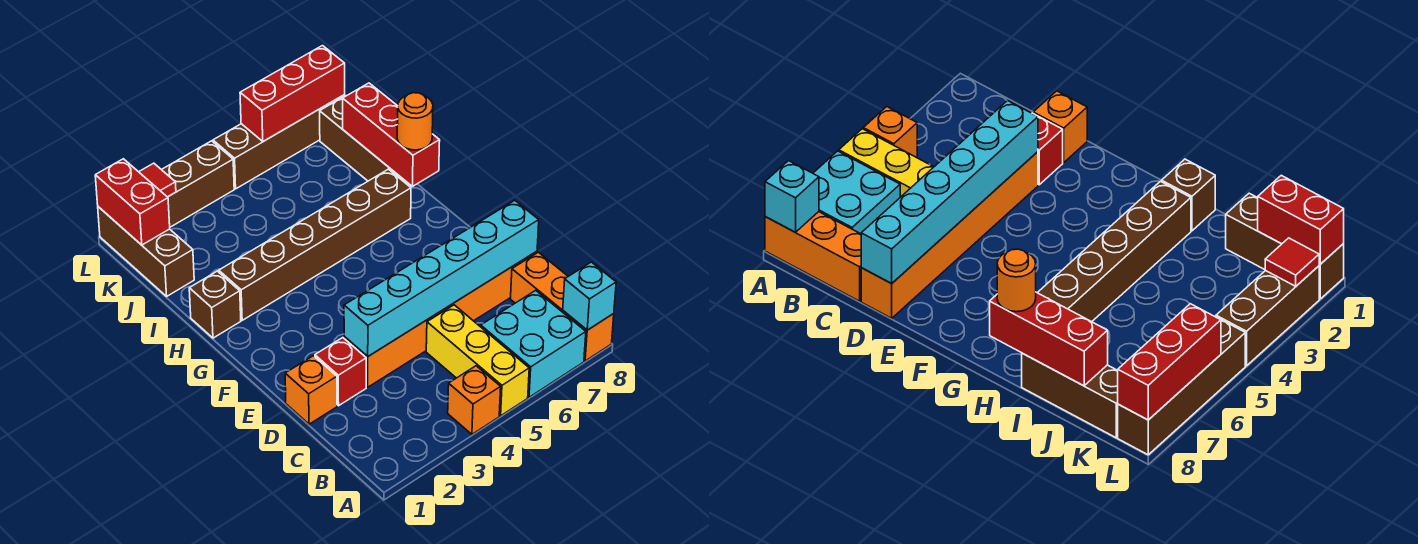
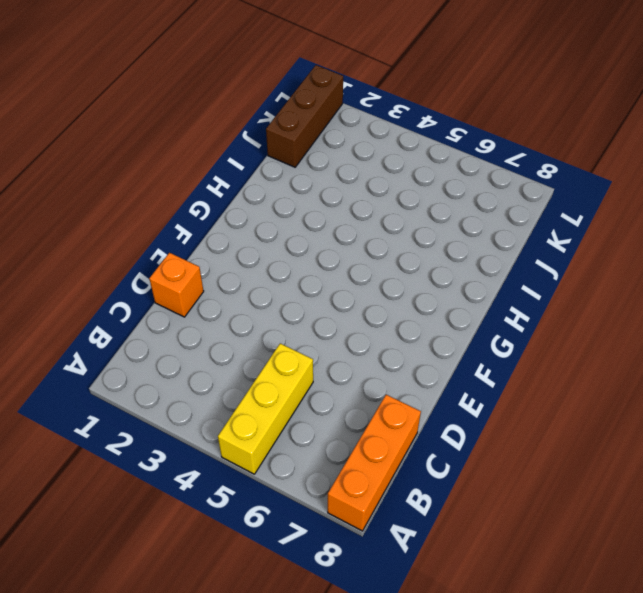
none -> orange 1x1 brick [448,366,501,434]
none -> cyan 2x2 brick [481,290,586,397]
none -> red 1x1 brick [315,338,366,406]

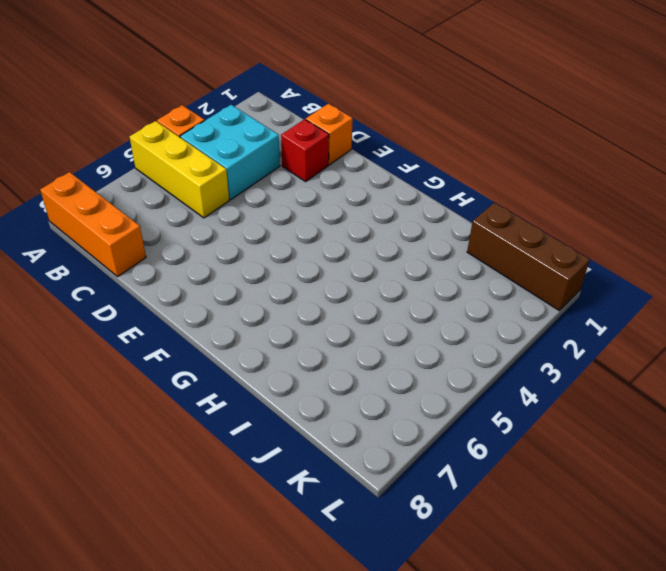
cyan 2x2 brick [180,105,280,200] -> cyan 2x2 brick moved to [481,290,586,397]
none -> orange 1x6 brick [344,251,537,387]
none -> brown 1x1 brick [189,271,241,338]
none -> brown 1x6 brick [219,169,411,320]

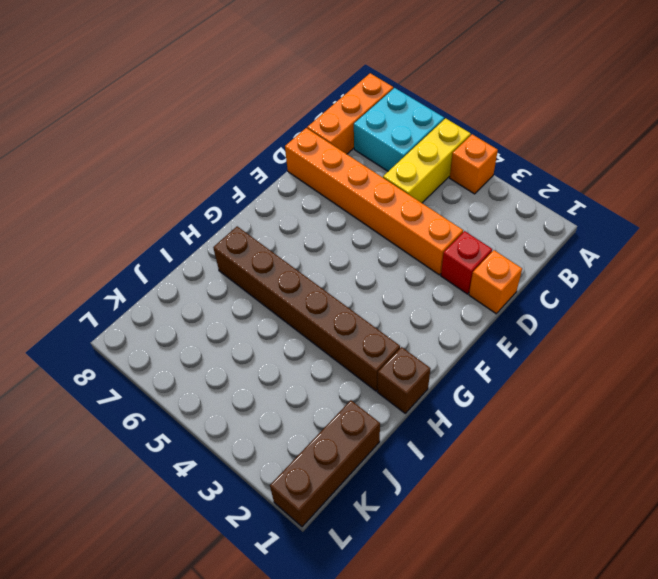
none -> brown 1x3 brick [320,96,410,186]
none -> brown 1x3 brick [162,141,234,227]
none -> brown 1x4 brick [213,95,345,189]

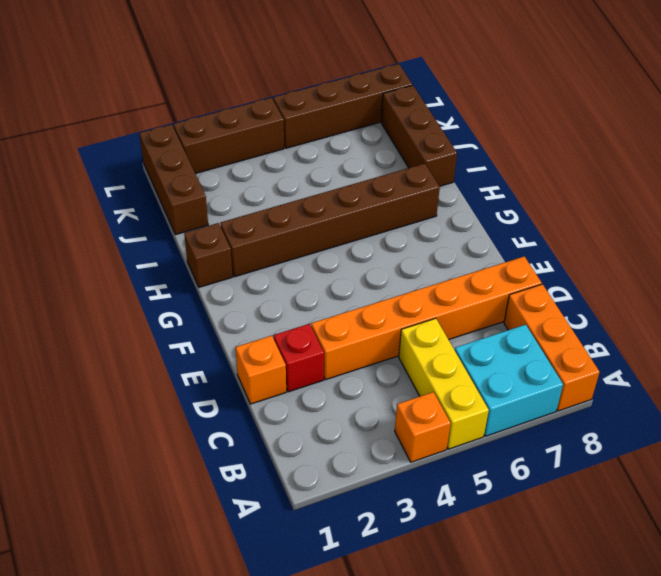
none -> cyan 1x1 brick [563,262,616,330]
none -> cyan 1x6 brick [344,200,539,356]
none -> red 1x3 brick [343,83,440,186]

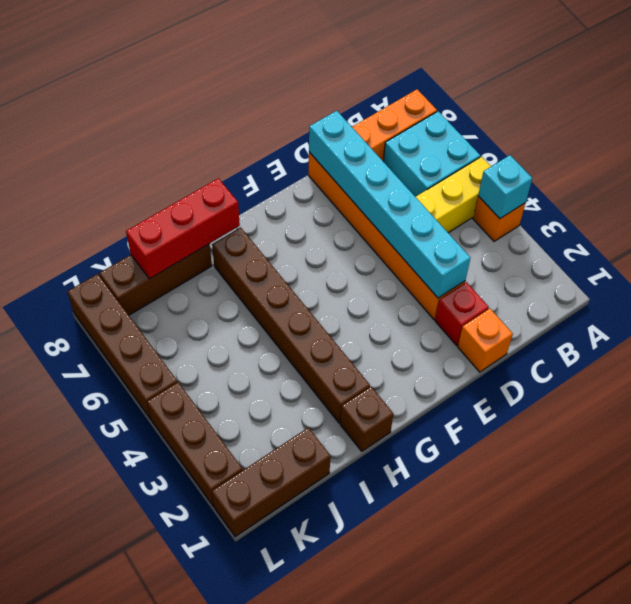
cyan 1x1 brick [478,155,532,219] -> cyan 1x1 brick moved to [563,262,616,330]
none -> red 1x2 brick [95,159,170,245]
none -> red 1x1 tile [139,163,176,197]
none -> red 1x3 brick [240,46,345,141]

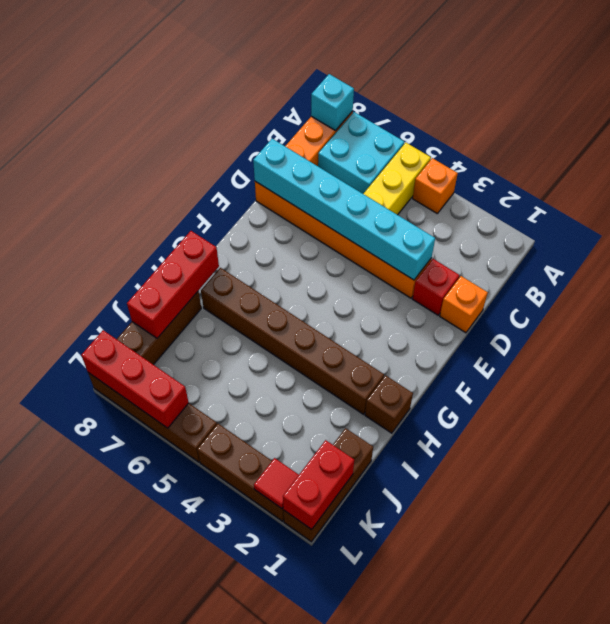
none -> orange 1x1 round brick [397,93,433,150]

